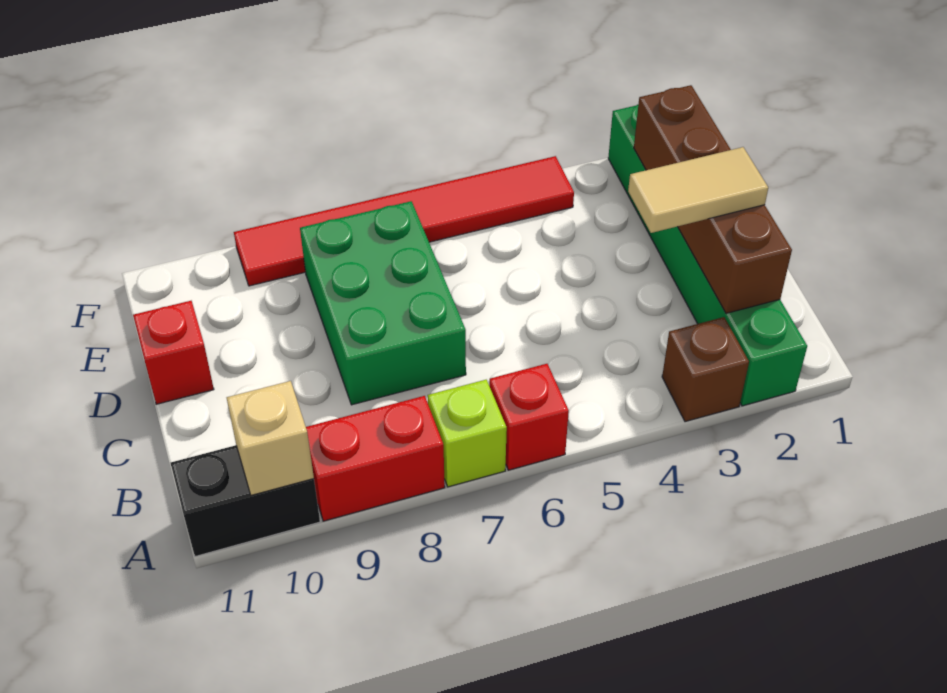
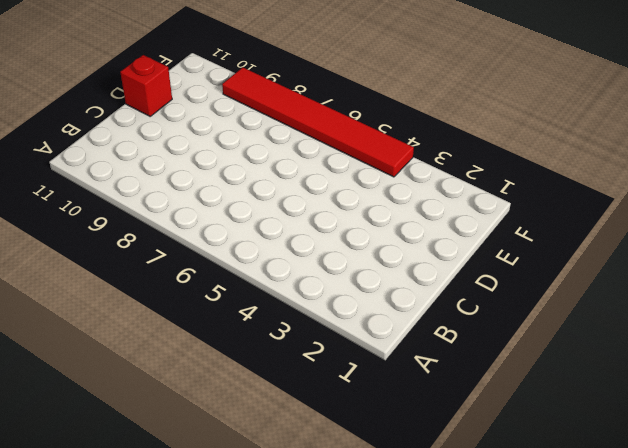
none -> green 1x6 brick [608,105,807,406]
none -> brown 1x1 brick [662,317,749,422]
none -> red 1x1 brick [489,364,569,470]

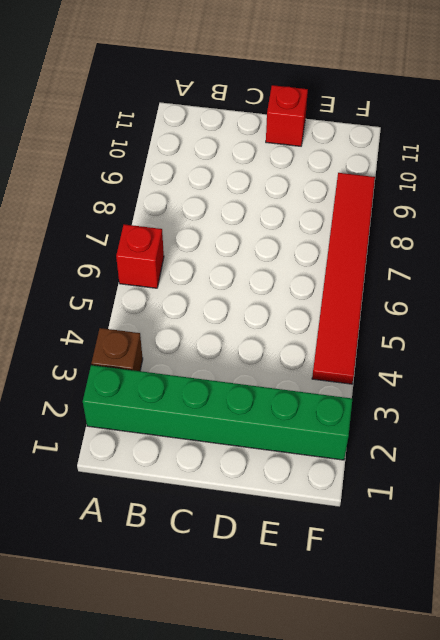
none -> lime 1x1 brick [428,380,507,487]
none -> red 1x2 brick [306,396,445,521]
none -> black 1x2 brick [171,445,320,556]

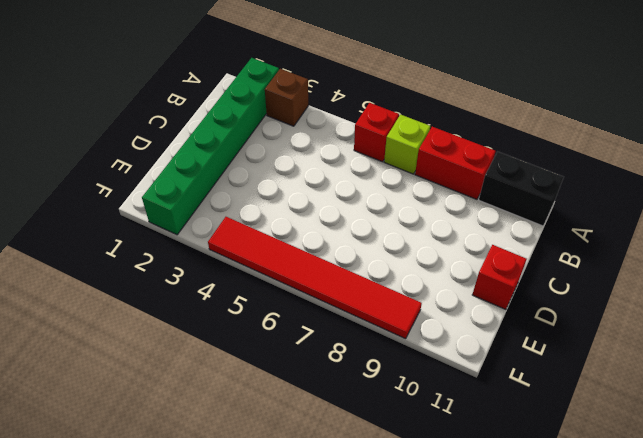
none -> green 2x3 brick [300,201,466,405]
none -> tan 1x1 brick [227,381,314,495]
none -> brown 1x4 brick [634,85,792,313]

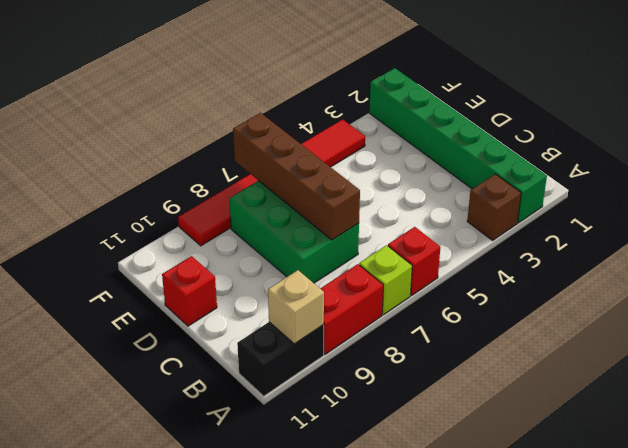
brown 1x4 brick [233,113,360,240] -> brown 1x4 brick moved to [634,85,792,313]
none -> tan 1x2 tile [628,147,768,233]

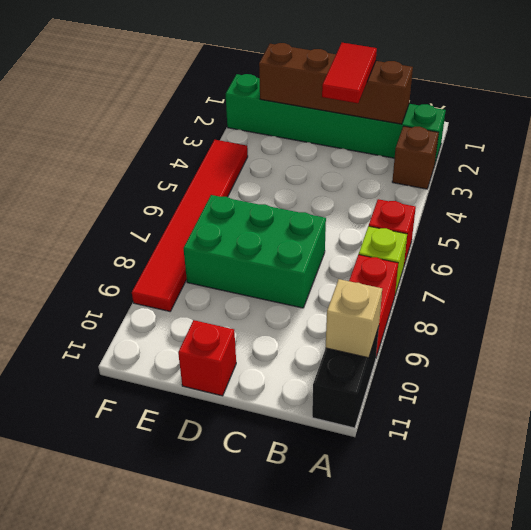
red 1x2 tile [322,43,377,103] -> tan 1x2 tile [628,147,768,233]

